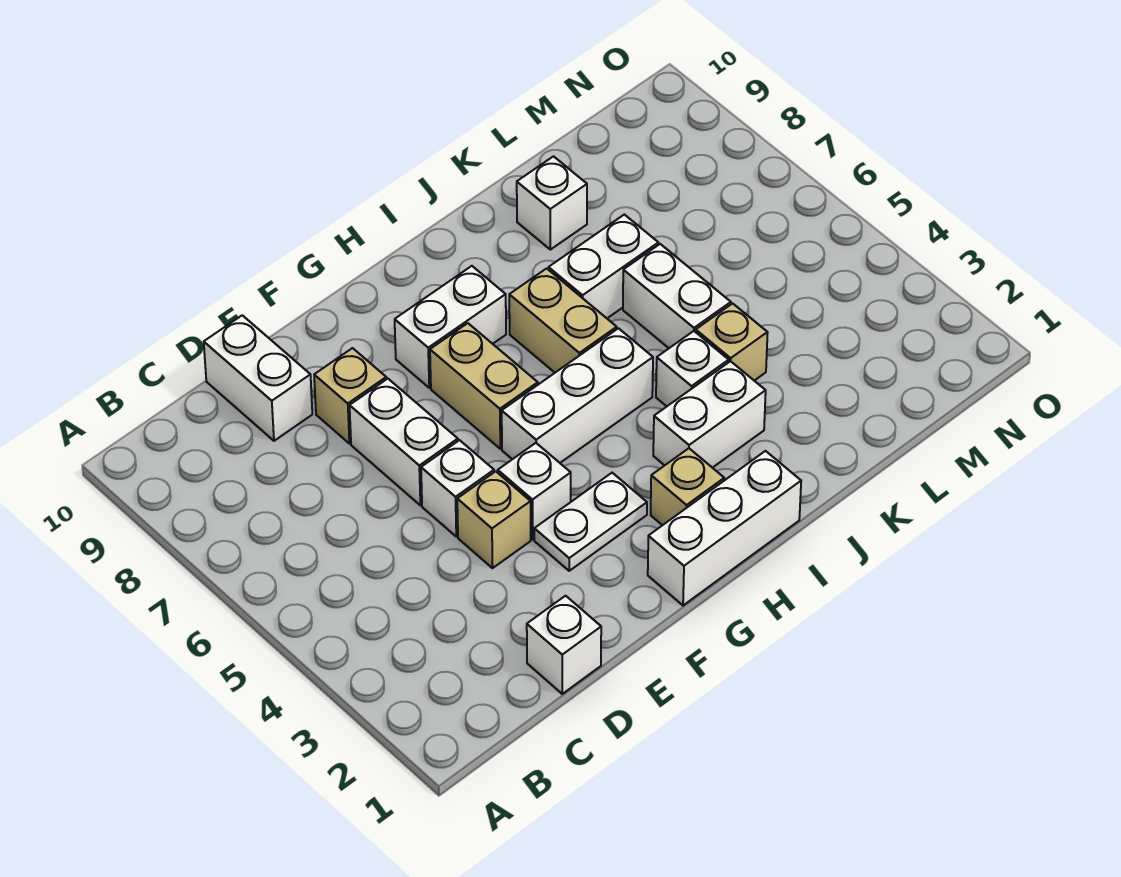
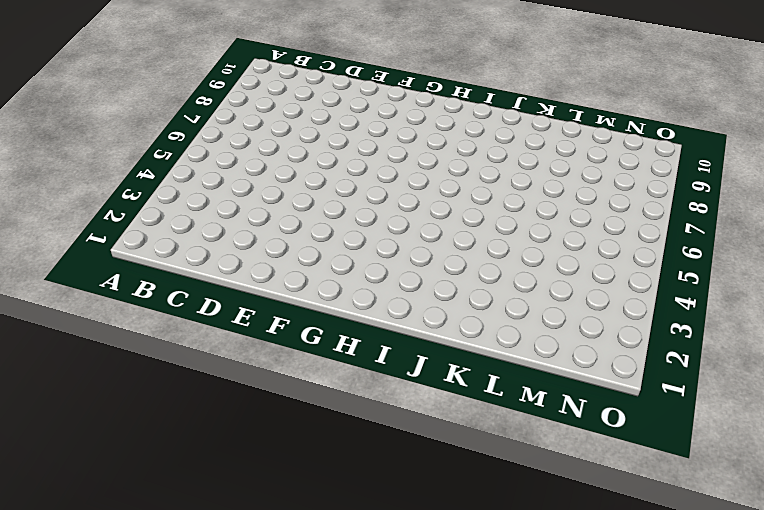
none -> white 1x1 brick [527,596,601,694]
none -> white 1x2 brick [204,315,312,441]
none -> tan 1x1 brick [457,471,531,568]

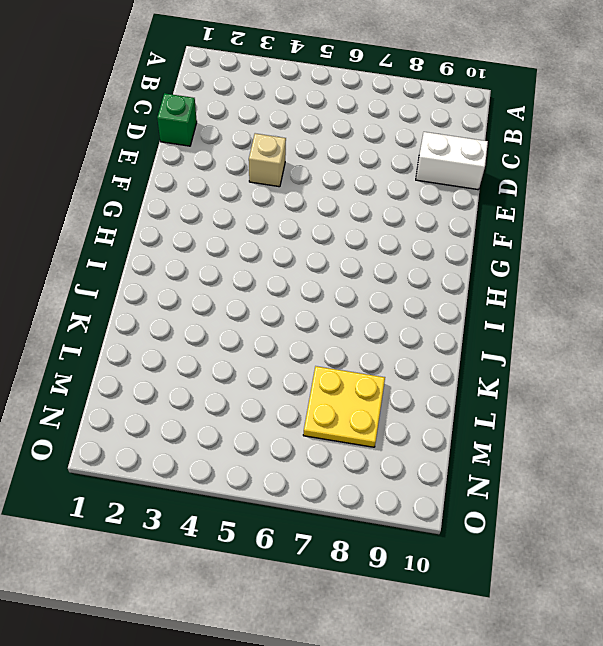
green 1x1 brick [157,93,197,146] -> white 1x1 brick [527,596,601,694]
yellow 2x2 plate [303,366,385,447] -> none
none -> white 1x1 brick [421,440,494,537]
none -> white 1x2 brick [350,379,458,505]
none -> tan 1x1 brick [314,348,386,444]

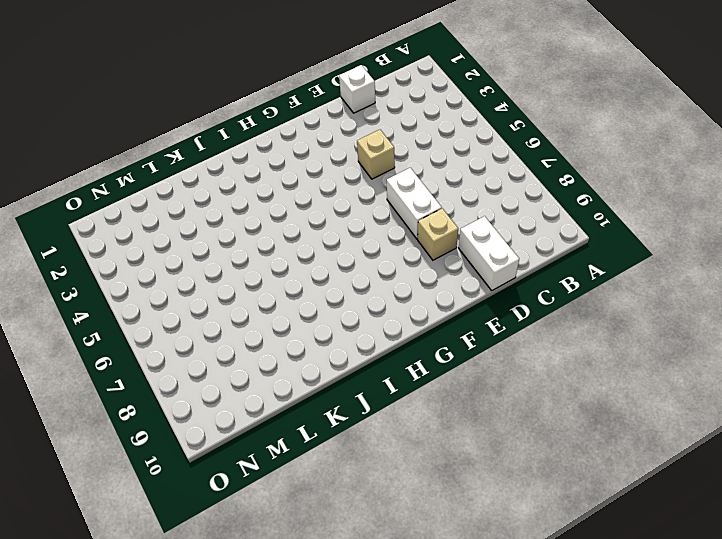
none -> white 1x1 brick [421,440,494,537]
none -> white 1x2 plate [534,473,647,571]
none -> white 1x1 brick [498,443,571,539]

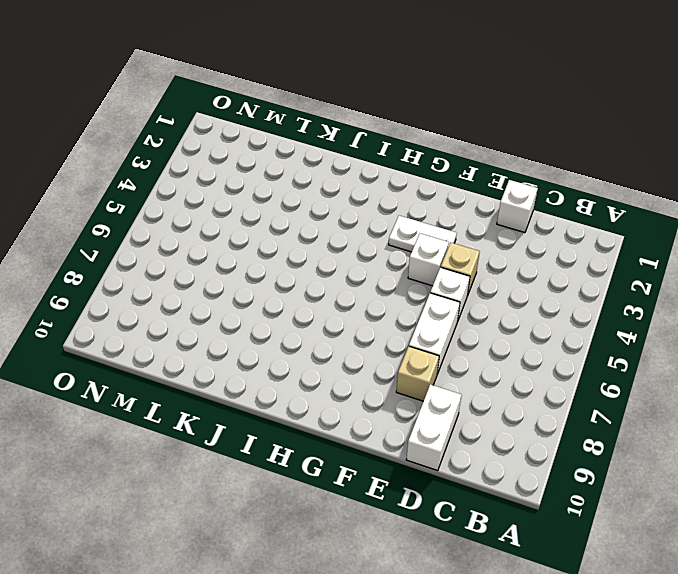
none -> white 1x3 brick [648,451,801,605]
none -> white 1x3 brick [502,328,653,463]
none -> tan 1x2 brick [430,323,538,449]

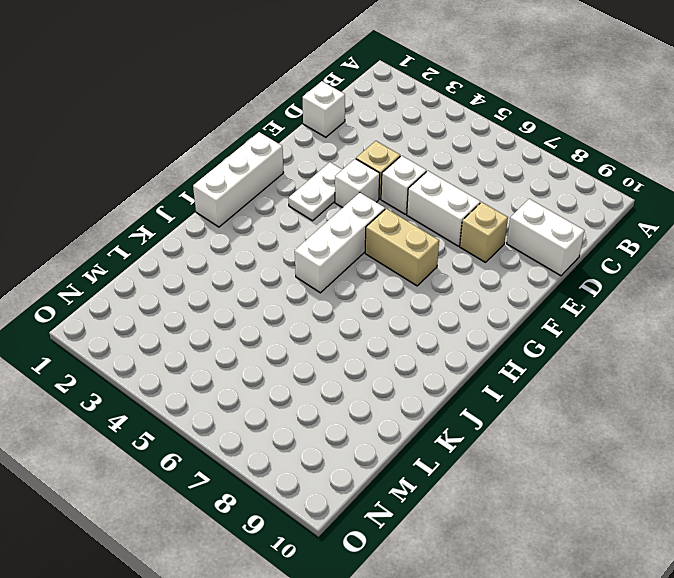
none -> white 1x2 brick [395,266,506,388]
none -> tan 1x1 brick [651,448,724,525]
none -> white 1x2 brick [653,361,766,468]

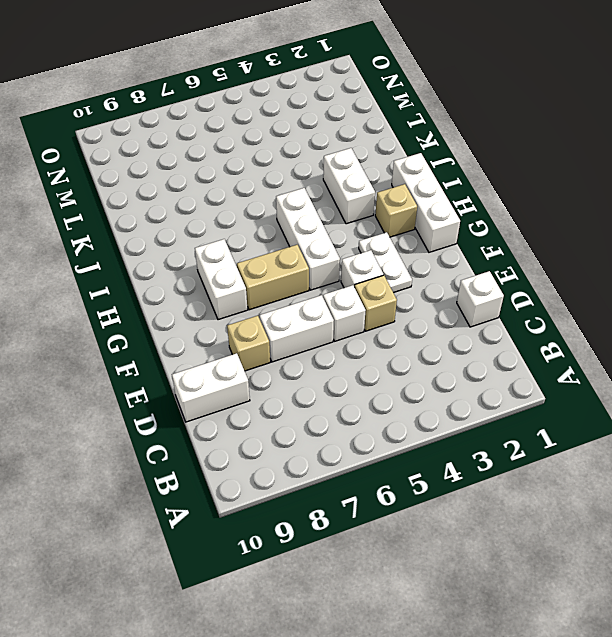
none -> tan 1x2 brick [509,268,617,373]
none -> white 1x1 brick [656,331,729,406]
none -> white 1x2 brick [549,215,658,318]

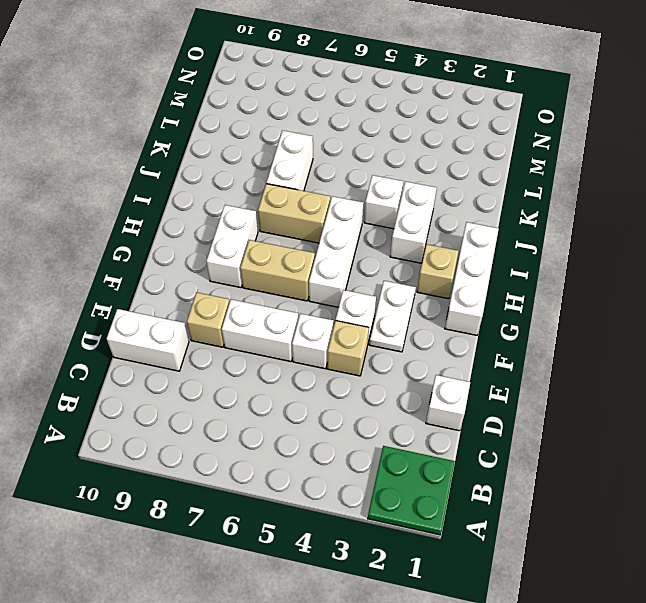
green 2x2 plate [368,446,455,535] -> none
none -> tan 1x1 brick [696,303,768,381]
none -> white 1x2 brick [623,244,731,348]
none -> white 1x1 brick [517,156,587,250]

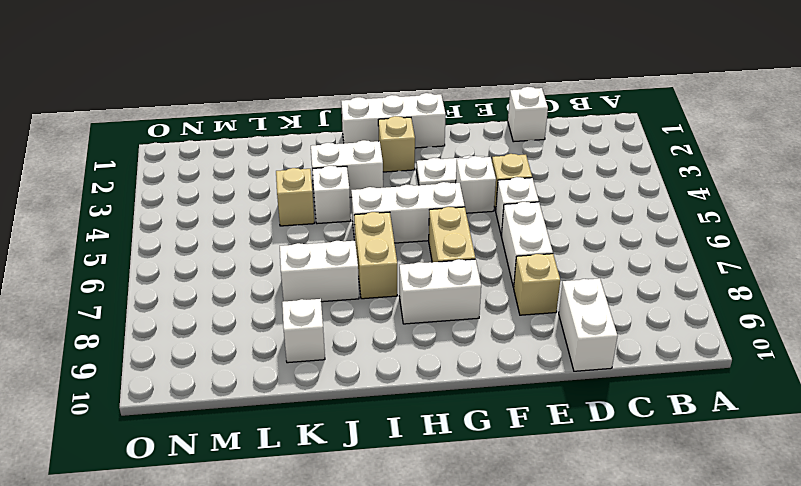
none -> white 1x2 brick [623,244,731,348]

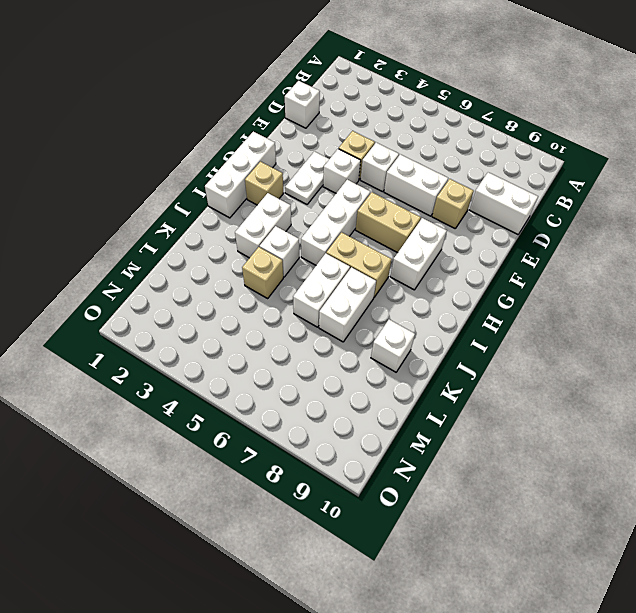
white 1x2 brick [293,253,350,327] -> white 1x2 brick turned to [623,244,731,348]

